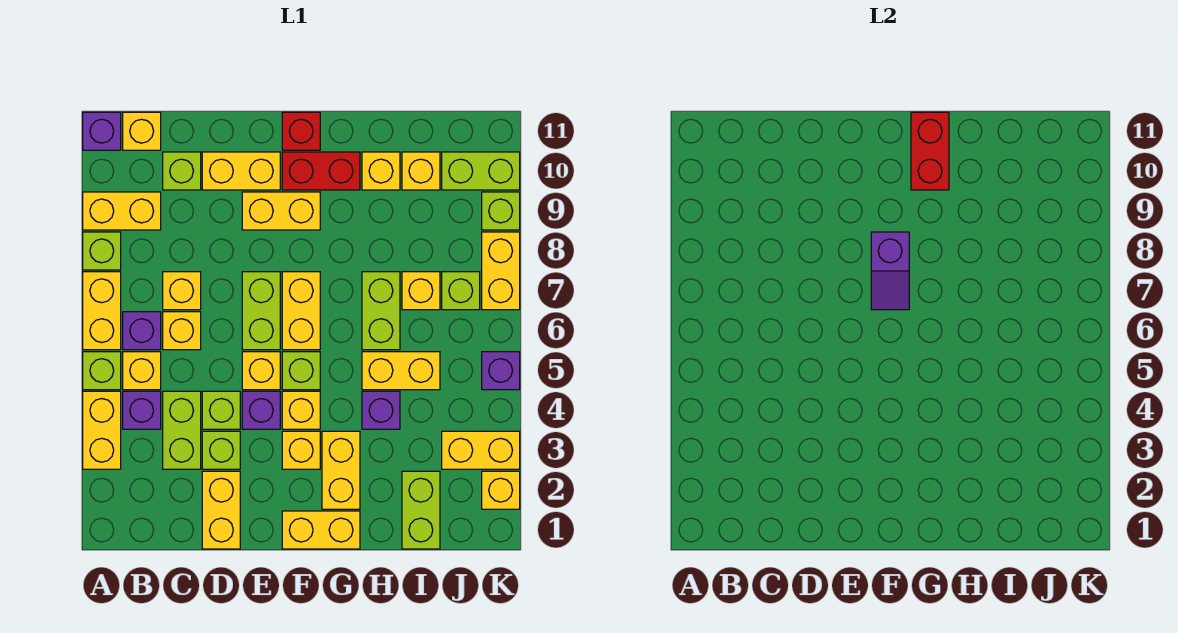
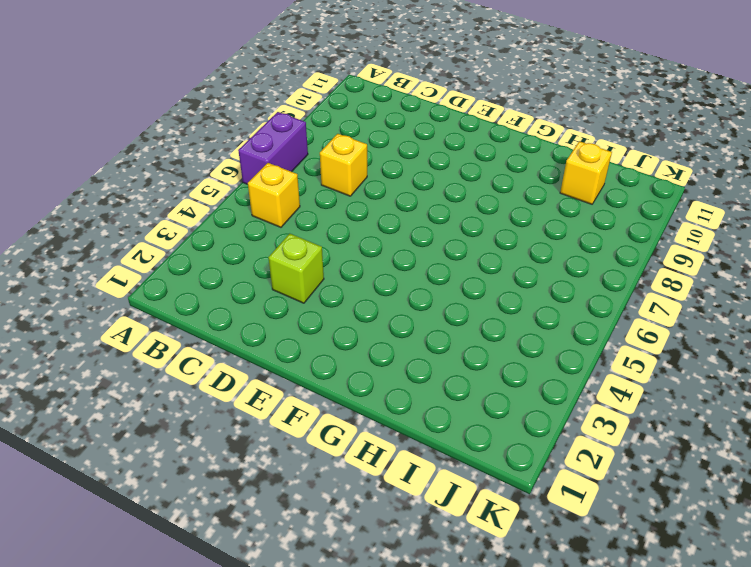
purple 1x2 brick [238,112,308,184] -> yellow 1x2 brick [83,272,121,350]
none -> yellow 1x2 brick [83,391,121,469]
none -> lime 1x1 brick [83,352,121,390]
none -> lime 1x1 brick [83,232,121,270]
none -> yellow 1x2 brick [83,192,161,230]

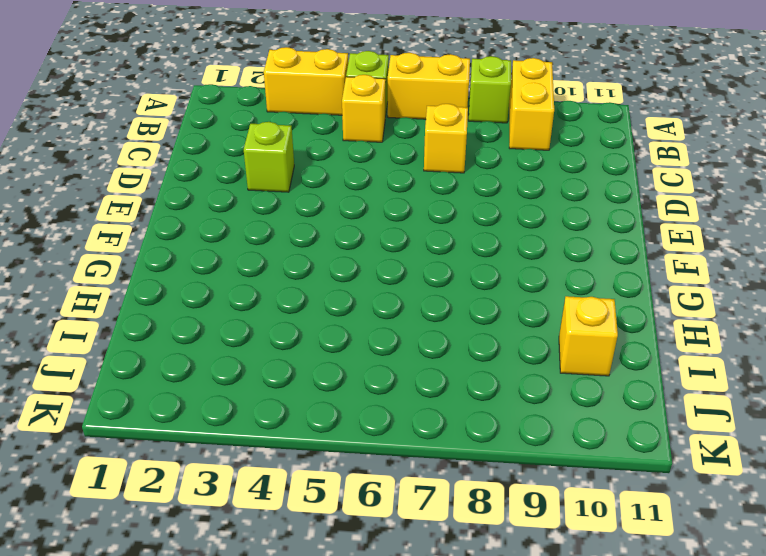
none -> purple 1x1 brick [83,112,121,150]
none -> purple 1x1 brick [123,391,161,429]
none -> purple 1x1 brick [123,312,161,350]
none -> yellow 1x1 brick [123,112,161,150]

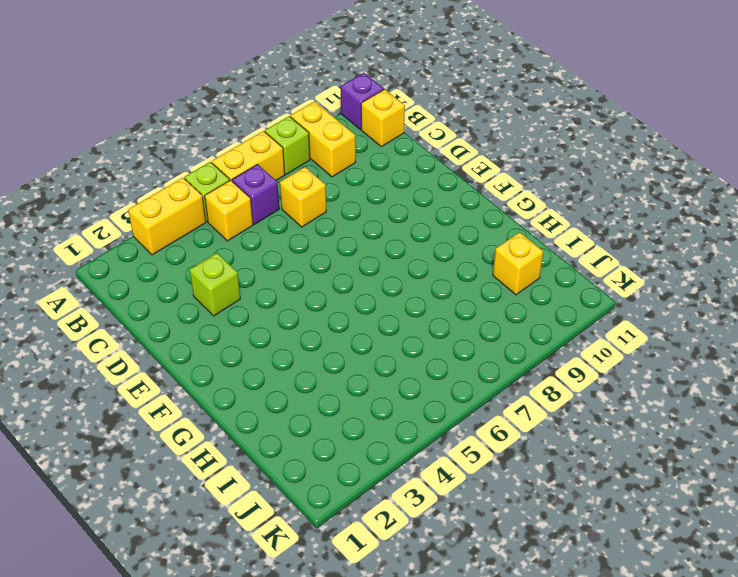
none -> purple 1x1 brick [123,391,161,429]
none -> lime 1x2 brick [163,391,201,469]
none -> yellow 1x1 brick [163,312,201,350]
none -> lime 1x1 brick [163,152,201,190]

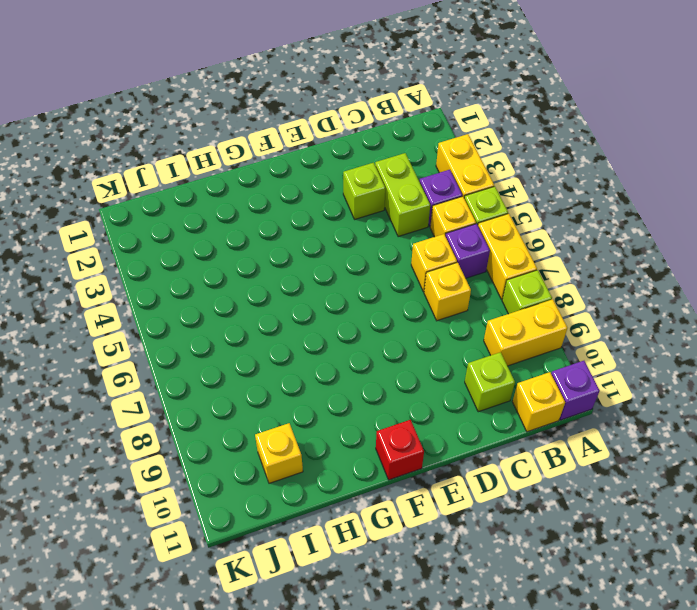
none -> yellow 1x2 brick [202,471,240,549]
none -> lime 1x1 brick [202,391,240,429]
none -> yellow 1x2 brick [202,152,280,190]
none -> purple 1x1 brick [242,391,280,429]

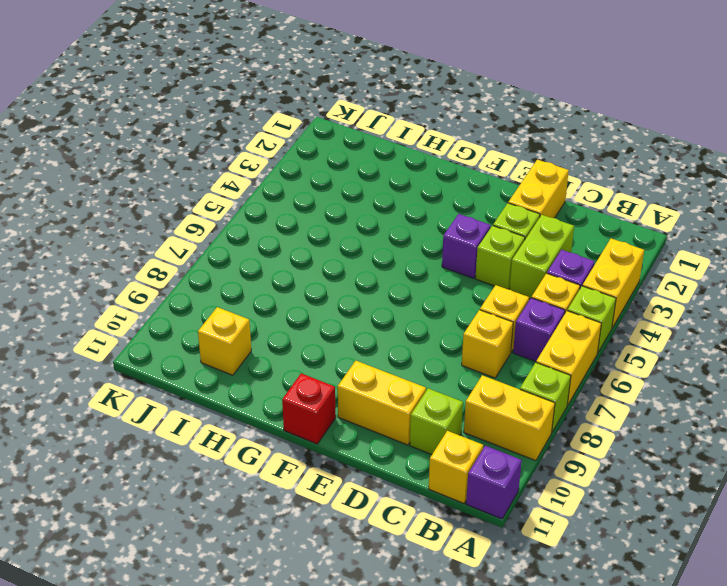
none -> yellow 1x1 brick [242,352,280,390]
none -> lime 1x2 brick [242,272,280,350]
none -> yellow 1x2 brick [242,192,320,230]
none -> yellow 1x2 brick [282,511,360,549]

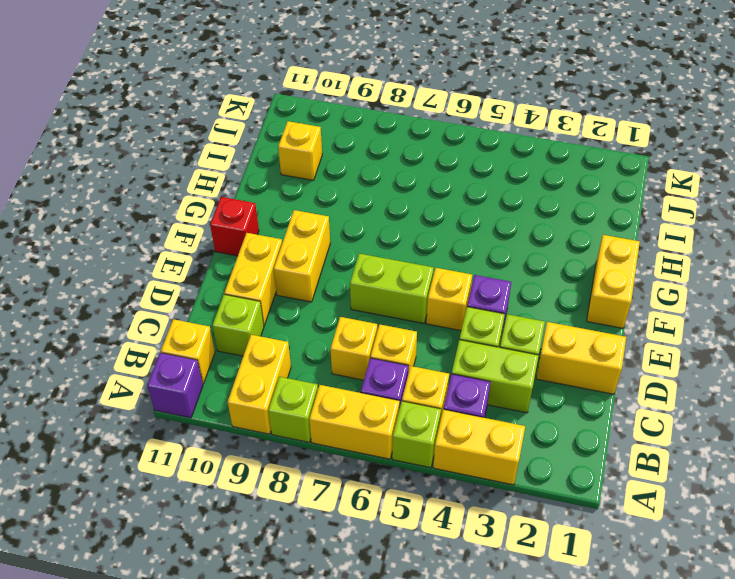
none -> yellow 1x1 brick [282,431,320,469]
none -> yellow 1x1 brick [282,391,320,429]
none -> lime 1x1 brick [282,352,320,390]
none -> yellow 1x2 brick [282,272,320,350]

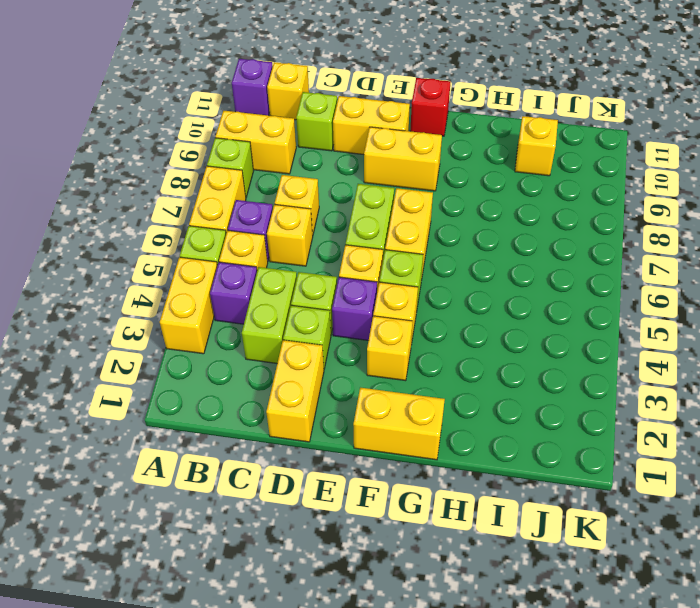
none -> red 1x2 brick [282,152,360,190]
none -> yellow 1x2 brick [322,431,360,509]
none -> purple 1x1 brick [362,391,400,429]
none -> yellow 1x2 brick [362,352,440,390]

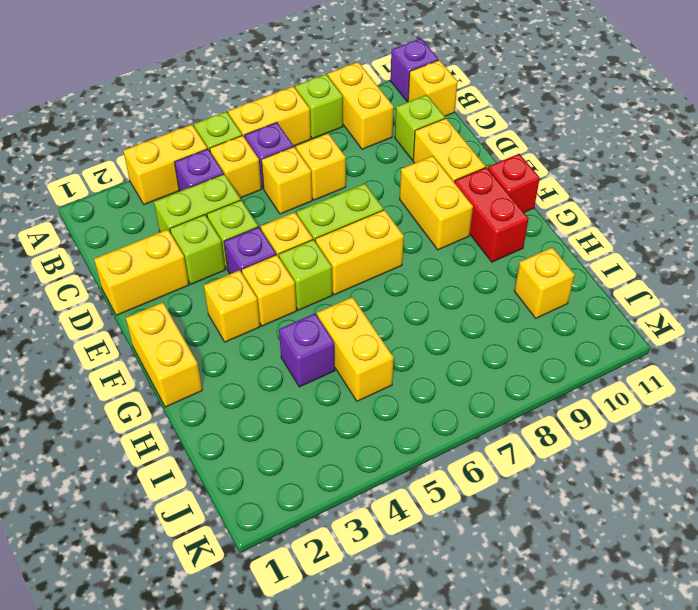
none -> yellow 1x2 brick [322,431,360,509]
none -> lime 1x2 brick [362,272,400,350]
none -> yellow 1x1 brick [362,152,400,190]
none -> lime 1x2 brick [402,471,440,549]

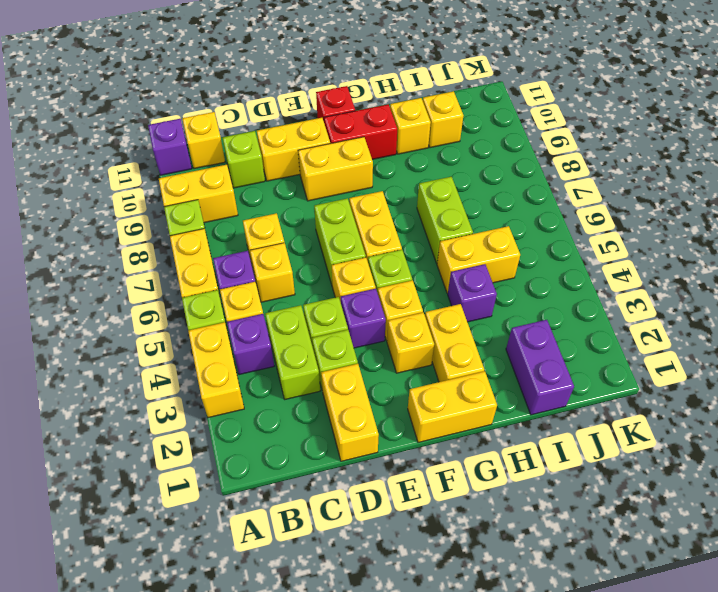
purple 1x2 brick [506,320,574,415] -> lime 1x2 brick [402,471,440,549]
none -> yellow 1x1 brick [402,272,440,310]
none -> yellow 1x2 brick [442,431,520,469]
none -> lime 1x1 brick [442,272,480,310]
none -> lime 1x2 brick [442,152,520,190]

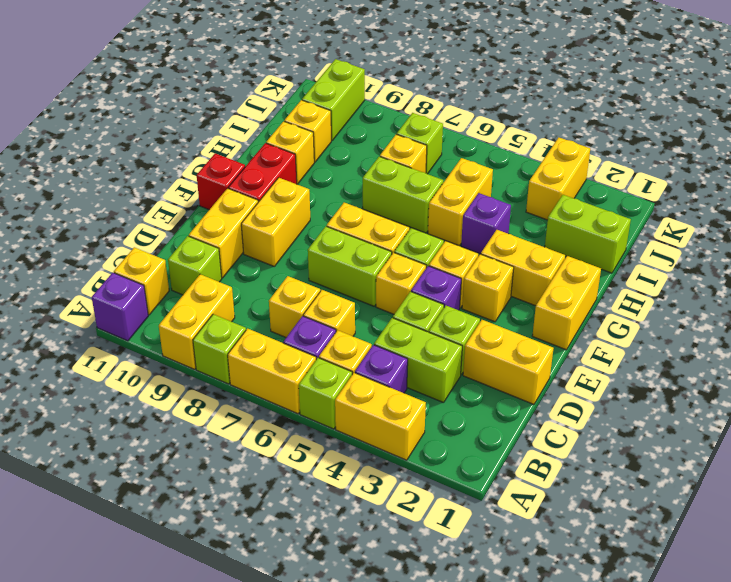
none -> yellow 1x1 brick [482,471,520,509]
none -> purple 1x1 brick [482,352,520,390]
none -> yellow 1x2 brick [482,232,520,310]
none -> lime 1x1 brick [482,192,520,230]

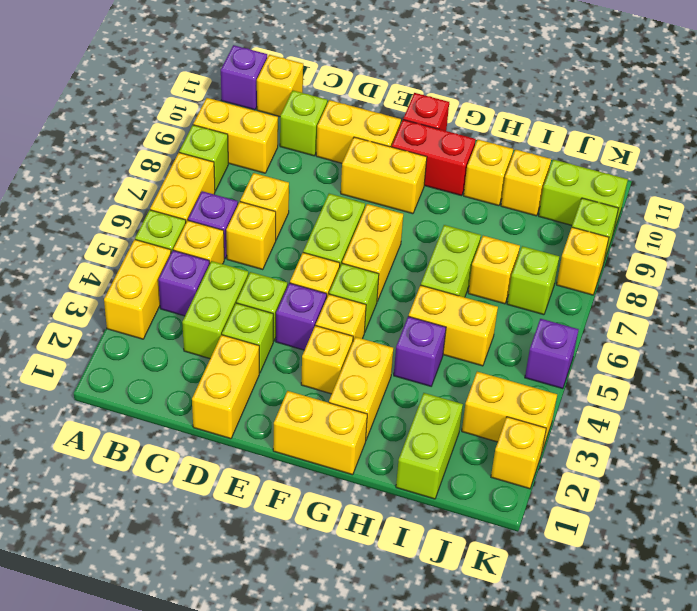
yellow 1x1 brick [557,227,609,295] -> yellow 1x2 brick [482,232,520,310]
none -> purple 1x2 slope [871,232,909,310]
none -> red 1x2 brick [911,112,949,190]

